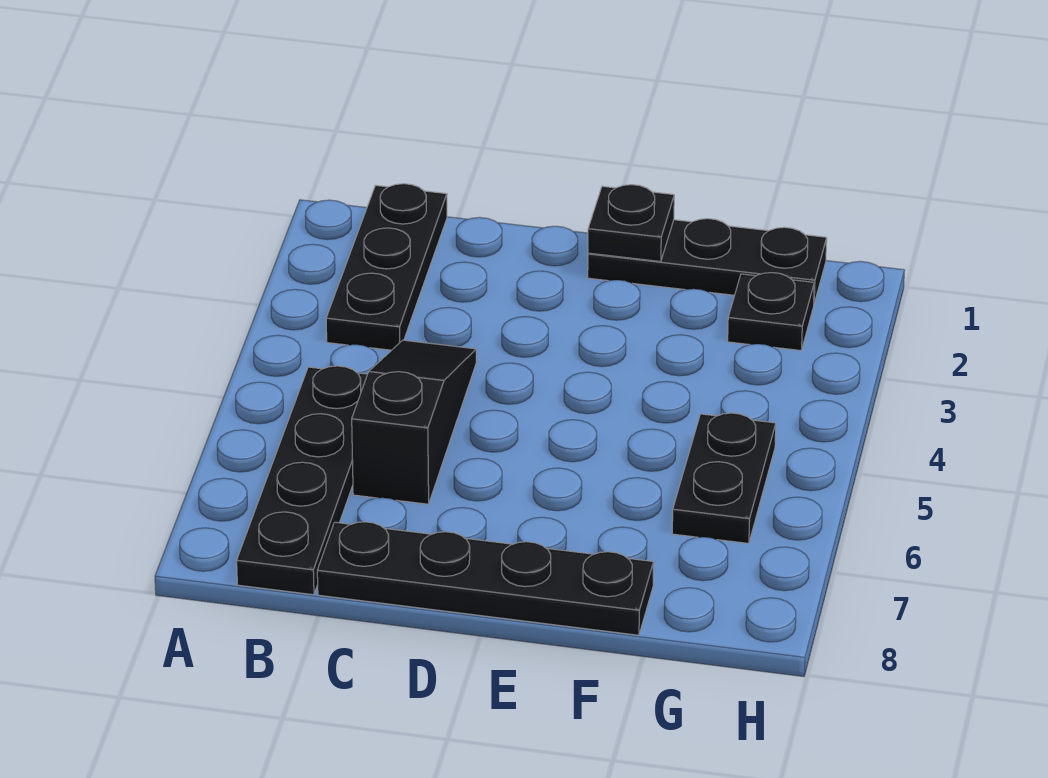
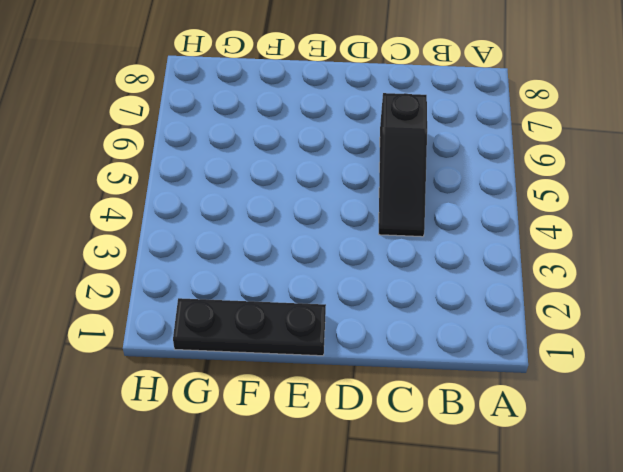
none -> black 1x3 plate [326,184,447,350]
none -> black 1x4 plate [237,366,368,595]

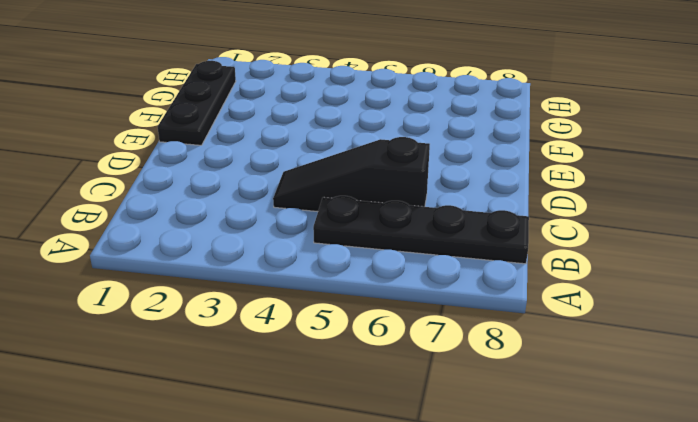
none -> black 1x3 plate [326,184,447,350]
none -> black 1x4 plate [317,522,654,635]

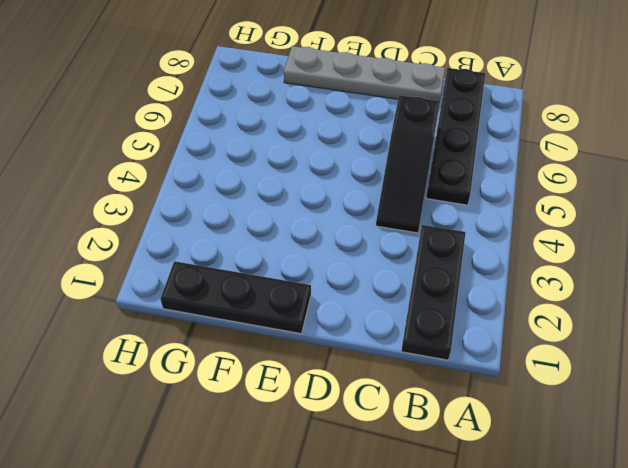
grey 1x4 plate [284,46,445,101] -> black 1x4 plate [317,522,654,635]
none -> black 1x1 plate [728,273,814,351]
none -> black 1x2 plate [672,413,776,543]

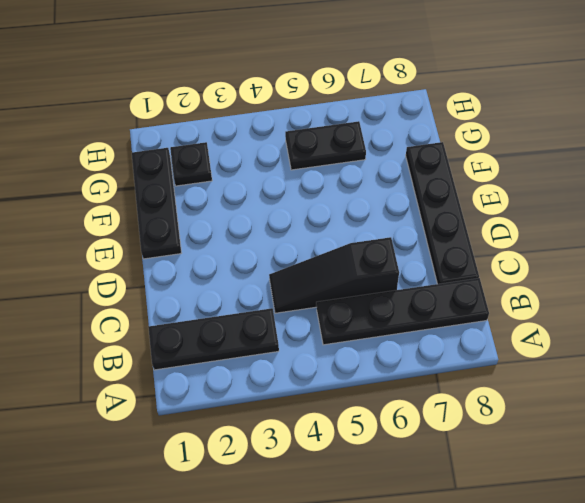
none -> black 1x1 plate [588,185,674,262]

